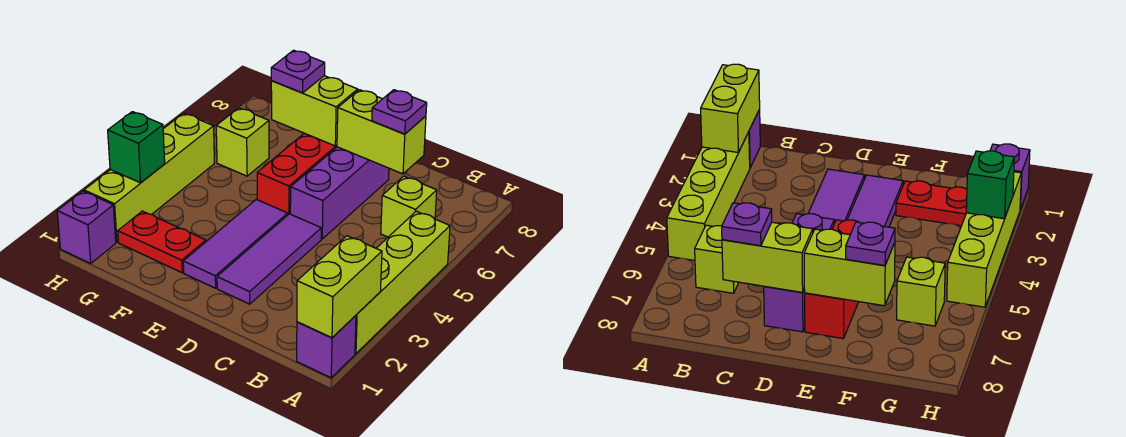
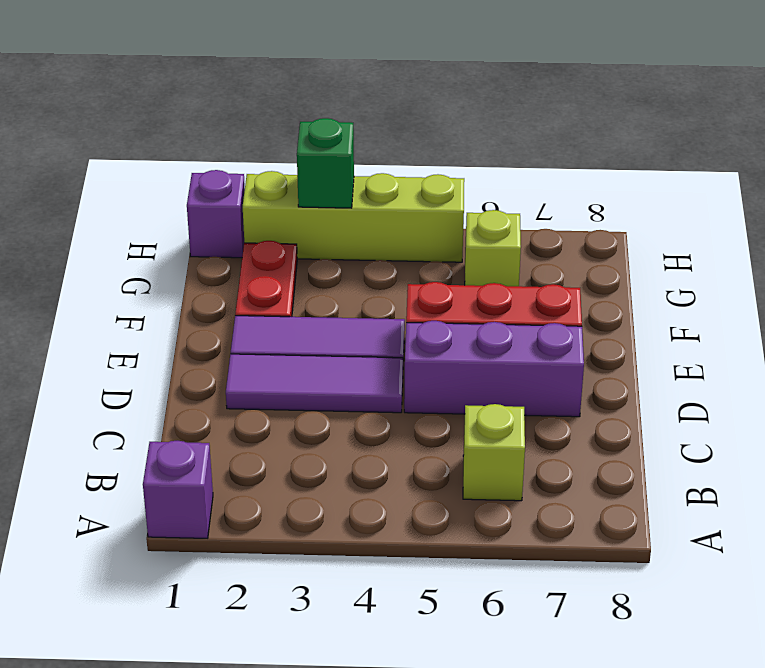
none -> lime 1x4 brick [355,211,450,354]
none -> lime 1x2 brick [297,236,382,338]
none -> lime 1x2 brick [337,90,426,174]

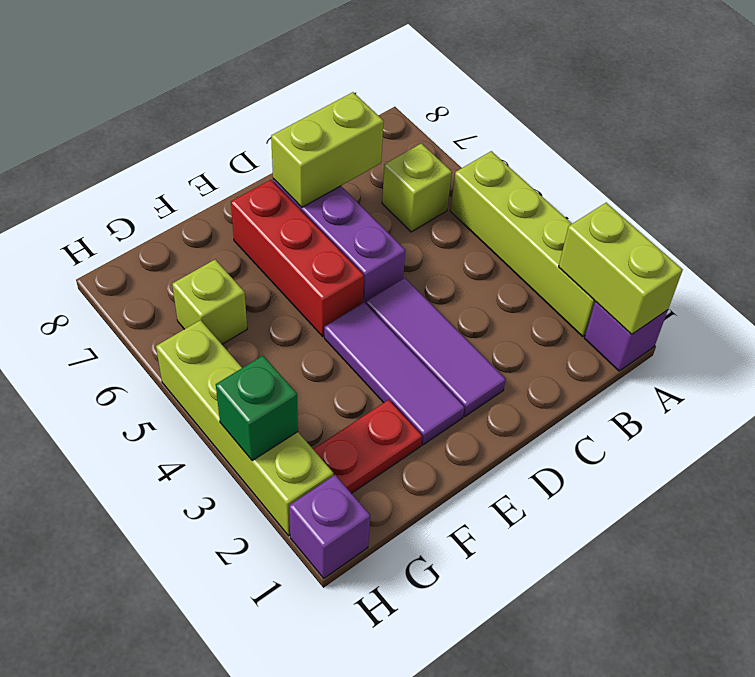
none -> lime 1x2 brick [271,76,358,146]
none -> purple 1x1 plate [372,90,427,134]
none -> purple 1x1 plate [271,50,325,93]

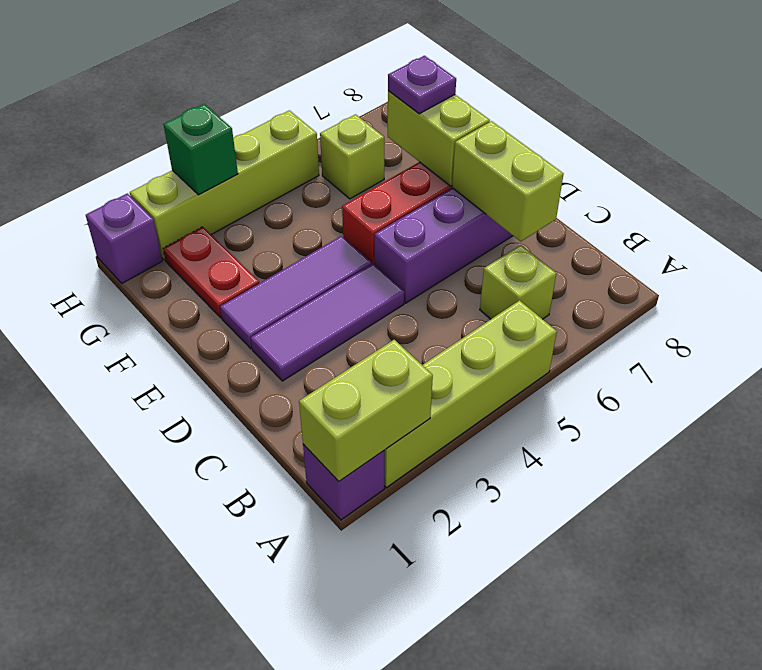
none -> purple 1x1 plate [372,90,427,134]

